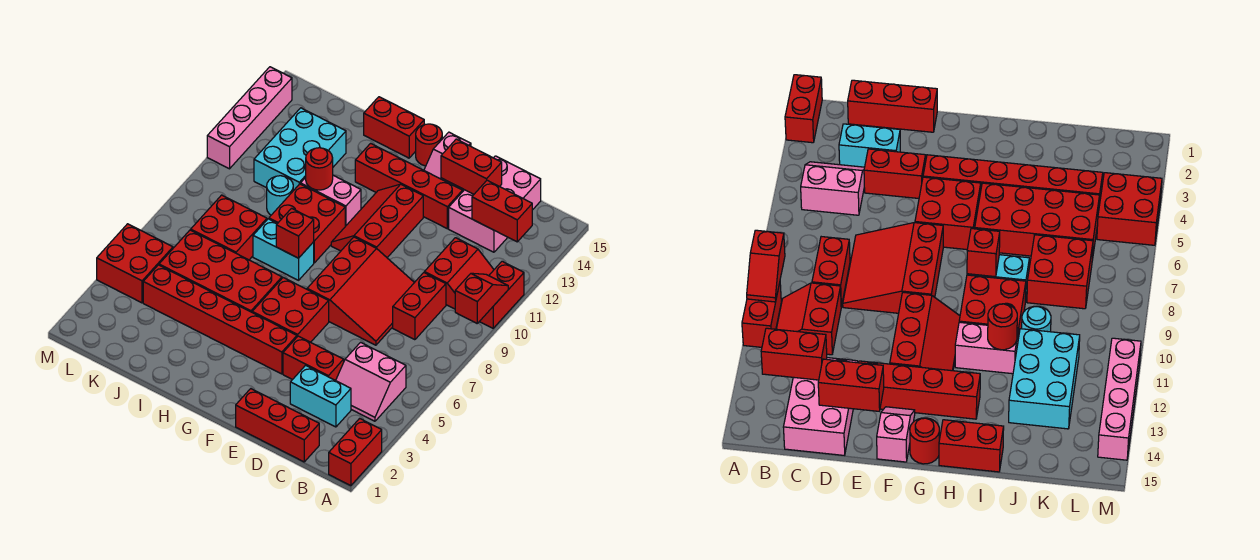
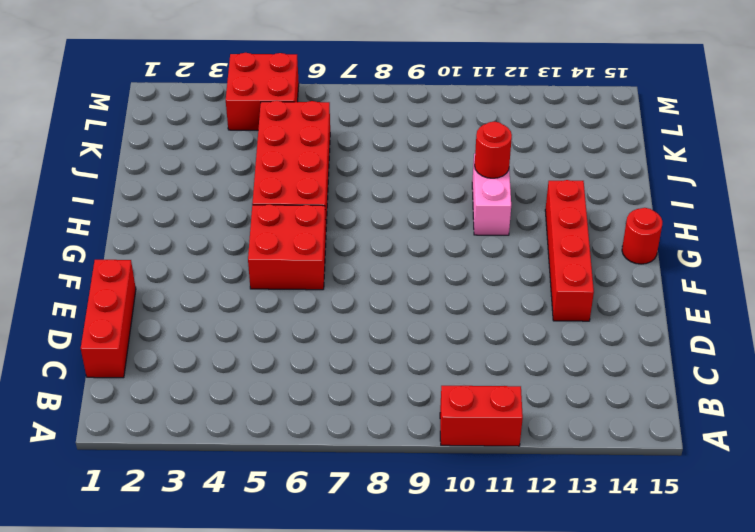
none -> red 1x2 brick [329,418,382,486]
none -> pink 2x2 slope [336,342,406,421]
none -> red 2x2 slope [424,238,494,309]
none -> cyan 1x2 brick [290,365,351,427]

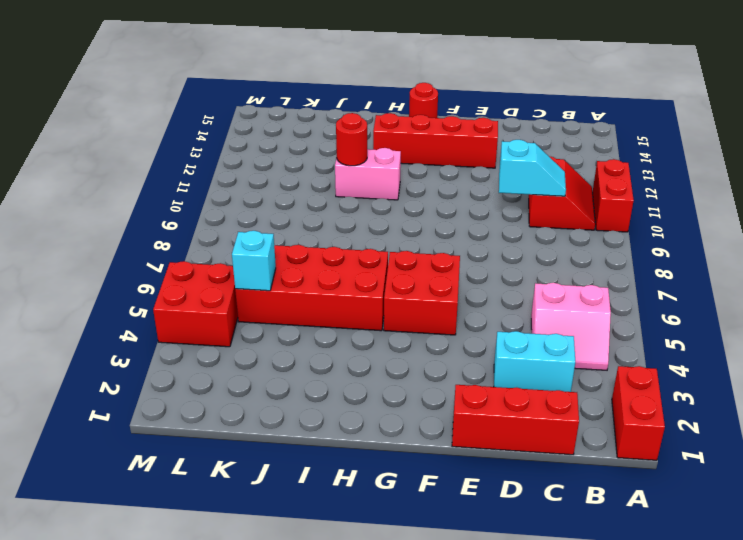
cyan 1x2 slope [499,140,566,196] -> none
cyan 1x1 brick [232,231,276,291] -> none
none -> red 1x2 brick [393,273,446,340]
none -> pink 2x3 brick [449,156,541,252]
none -> red 1x2 brick [283,336,344,380]
none -> red 3x3 slope [307,237,414,345]

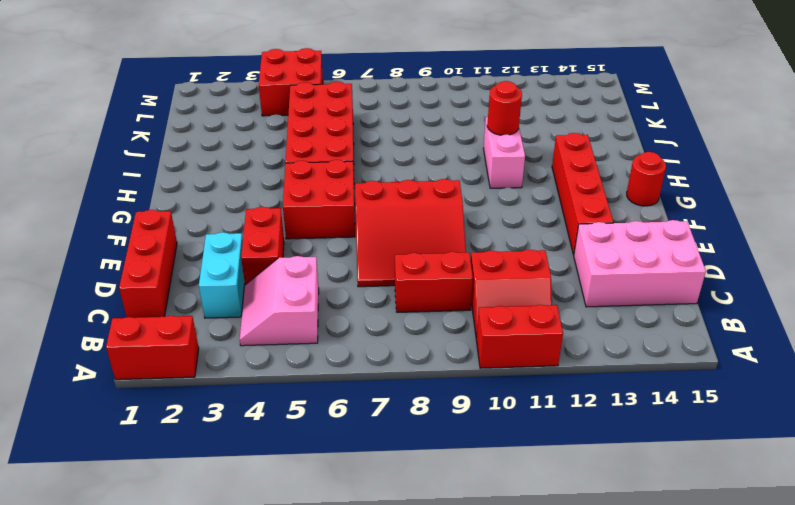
none -> red 1x6 brick [143,265,297,374]
none -> red 2x3 slope [331,184,423,258]
none -> pink 1x2 slope [424,132,471,185]
none -> cyan 1x2 brick [253,219,314,280]

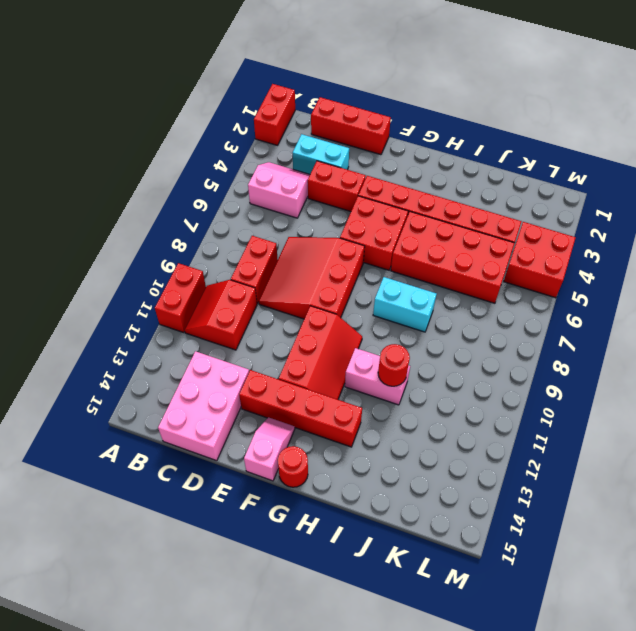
none -> red 2x2 brick [269,184,345,263]
none -> red 1x2 brick [364,97,424,158]
none -> red 2x2 brick [191,195,267,260]
none -> cyan 1x1 round brick [267,176,293,215]

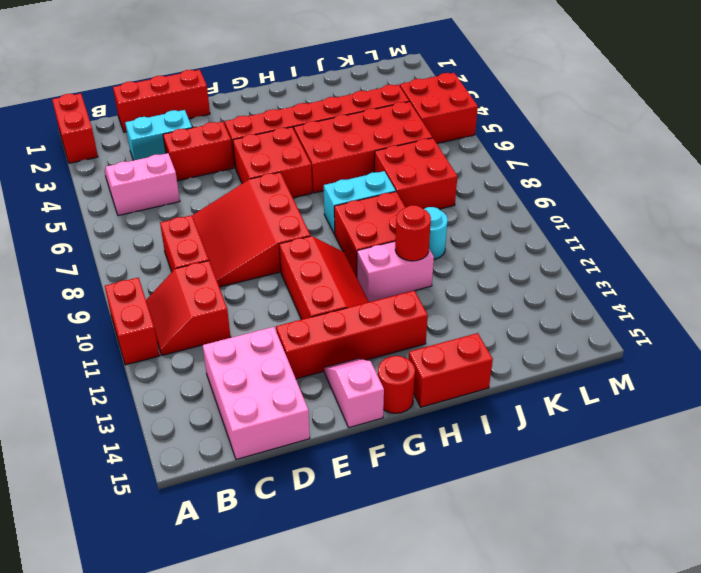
none -> cyan 2x3 brick [254,108,346,191]
none -> pink 1x4 brick [207,67,292,169]
none -> red 1x2 slope [455,273,508,323]
none -> red 1x2 brick [472,180,532,242]

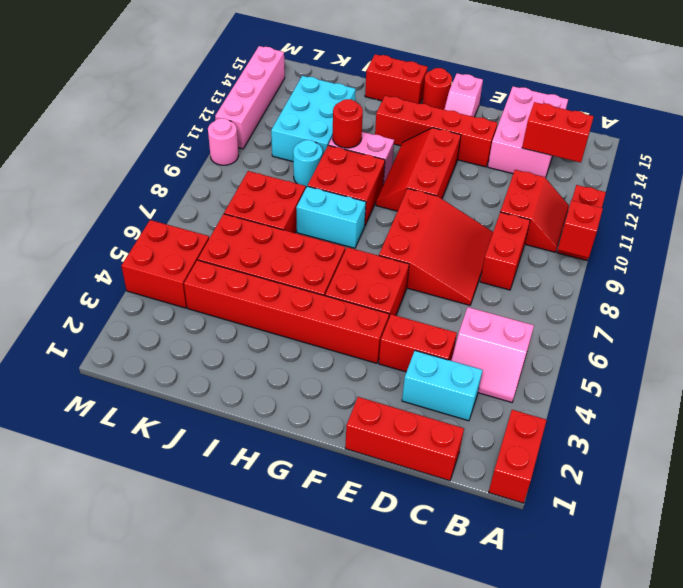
pink 1x1 round brick [208,118,239,165] -> none
none -> red 1x2 brick [441,139,502,194]
none -> red 1x1 brick [276,208,314,258]

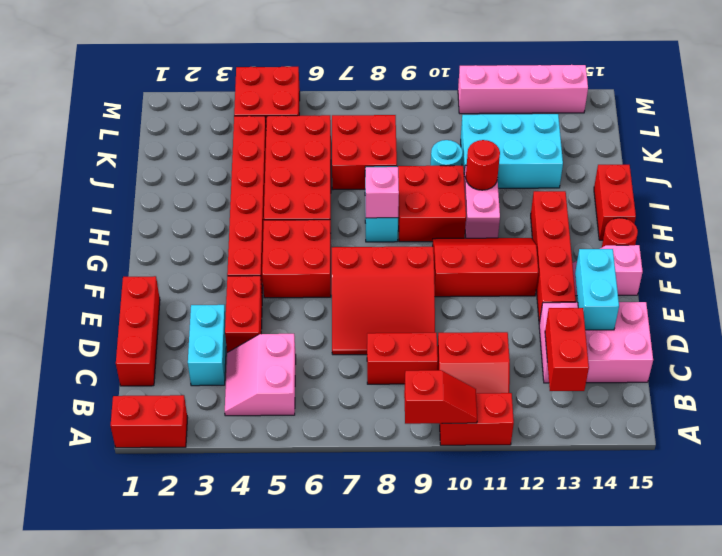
cyan 1x2 brick [575,249,619,330] -> red 1x2 brick [441,139,502,194]
pink 1x1 brick [366,167,399,218] -> red 1x1 brick [276,208,314,258]

